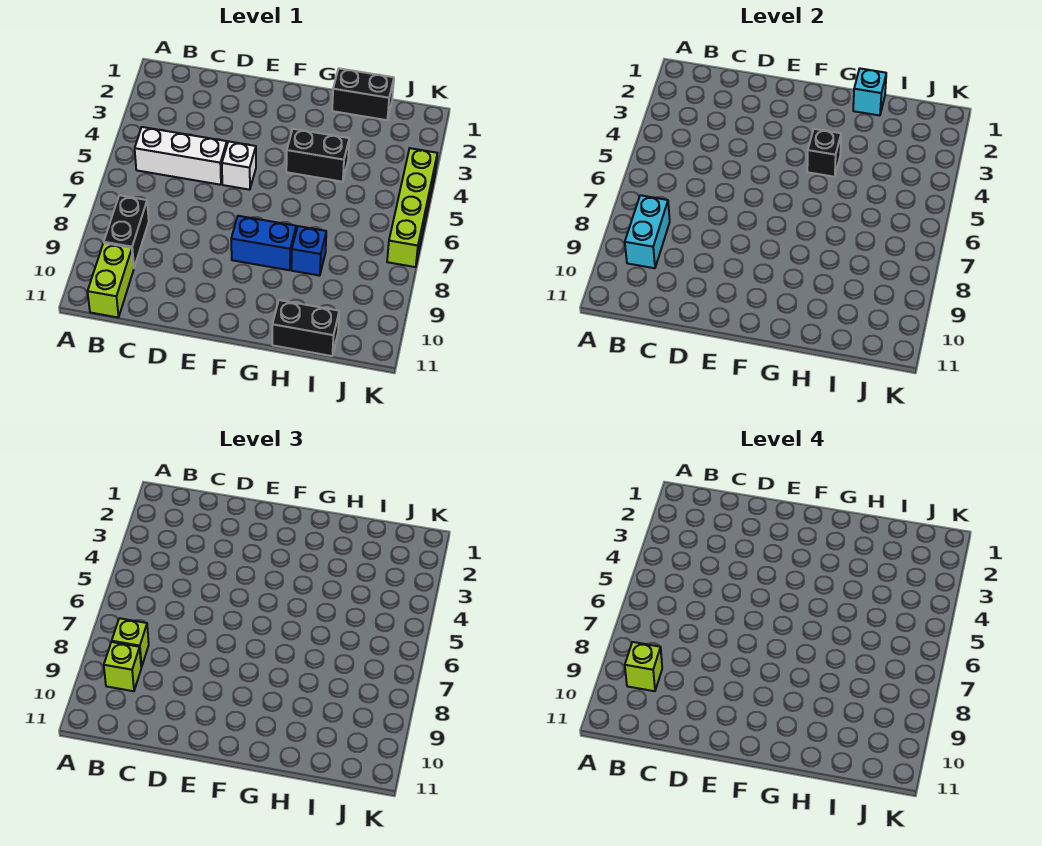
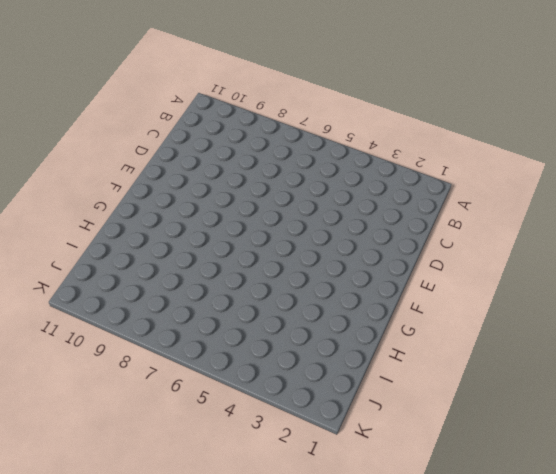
none -> white 1x3 brick [135,127,227,185]
none -> black 1x2 brick [104,195,149,267]
none -> lime 1x2 brick [87,243,134,317]

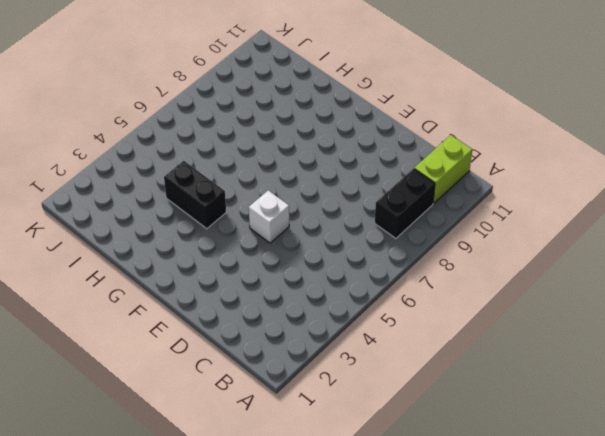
none -> white 1x3 brick [135,127,227,185]
none -> blue 1x2 brick [231,216,296,270]
none -> black 1x2 brick [332,69,394,120]

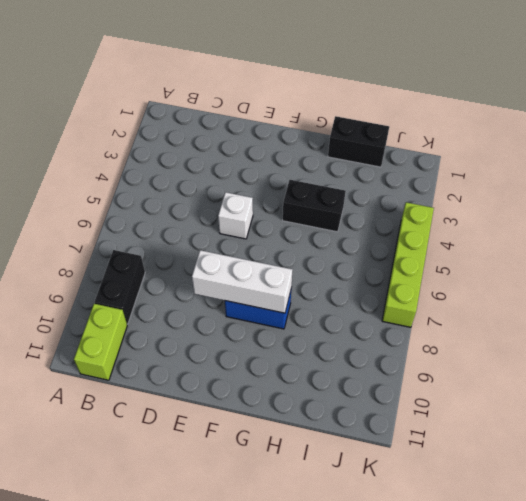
white 1x3 brick [192,250,292,313] -> white 1x3 brick moved to [135,127,227,185]
none -> blue 1x1 brick [291,226,326,276]
none -> black 1x2 brick [272,300,339,356]
none -> cyan 1x2 brick [625,195,670,268]

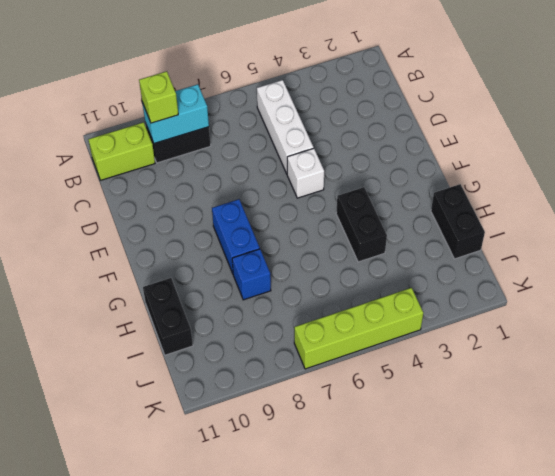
none -> black 1x1 brick [807,129,841,177]
none -> cyan 1x1 brick [853,69,886,116]
none -> lime 1x1 brick [112,618,149,667]

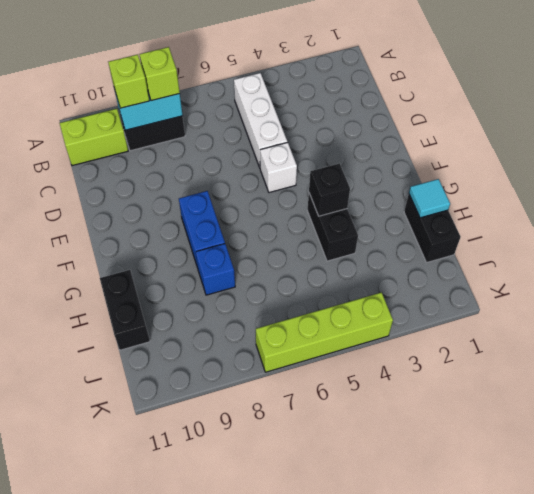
cyan 1x1 tile [409,179,450,218] -> cyan 1x1 brick [853,69,886,116]
none -> lime 1x1 brick [625,642,662,691]

